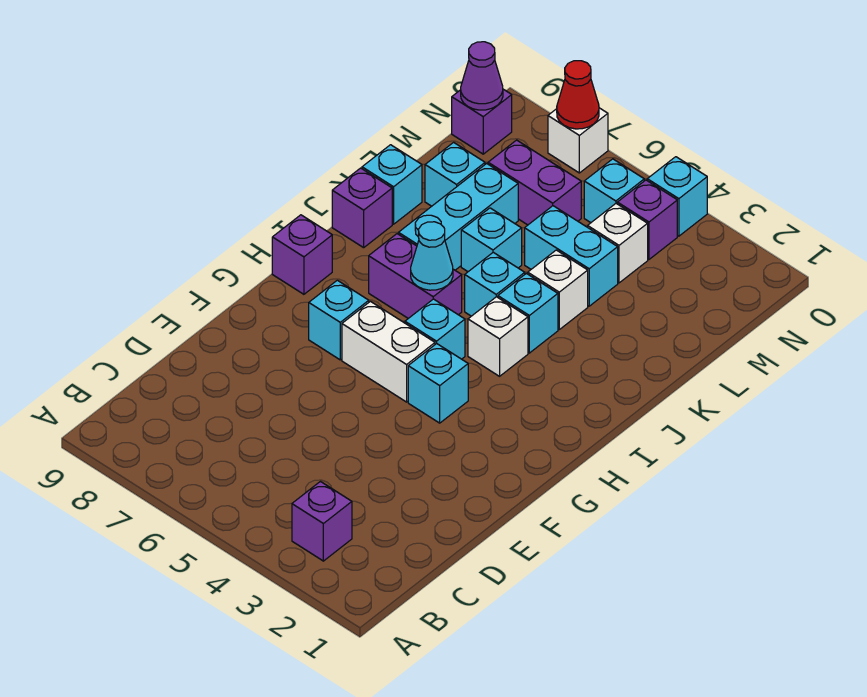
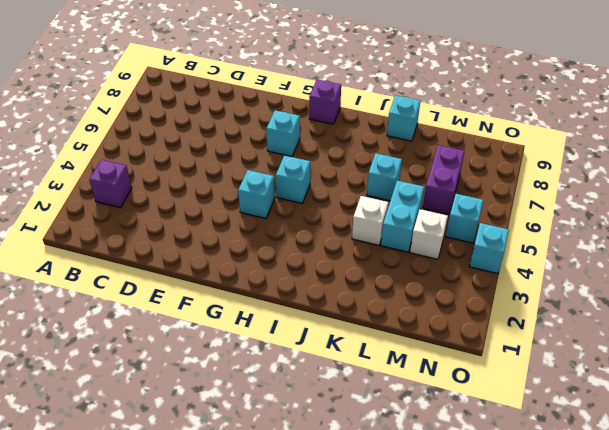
none -> white 1x2 brick [342,301,435,402]
none -> white 1x1 brick [468,297,528,376]
none -> purple 1x2 brick [369,234,462,318]

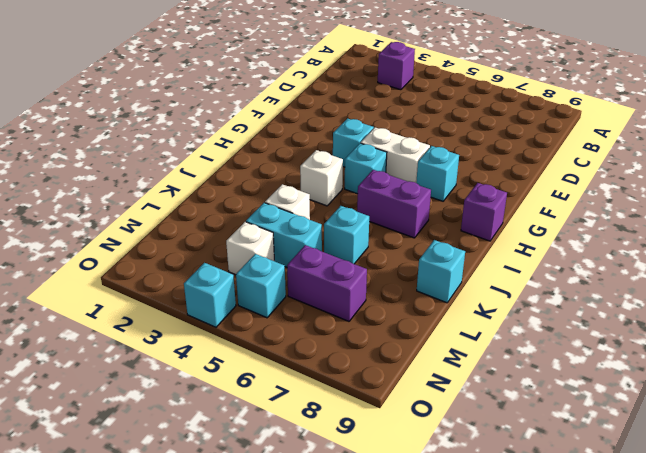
none -> cyan 1x1 brick [498,273,558,353]
none -> cyan 1x1 brick [465,252,525,316]
none -> cyan 1x3 brick [398,164,518,270]

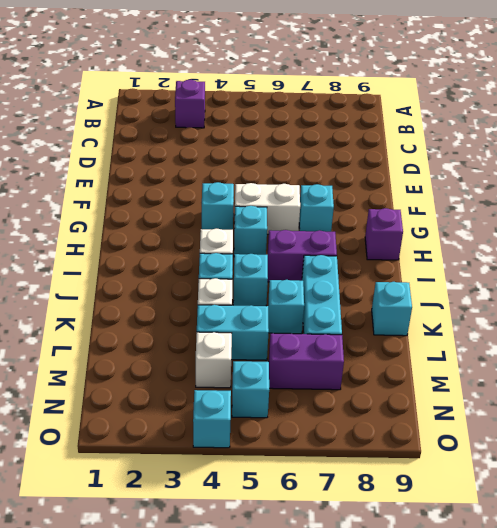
none -> purple 1x1 brick [332,168,392,248]
none -> cyan 1x1 brick [425,142,485,206]
none -> purple 1x1 brick [617,180,677,259]

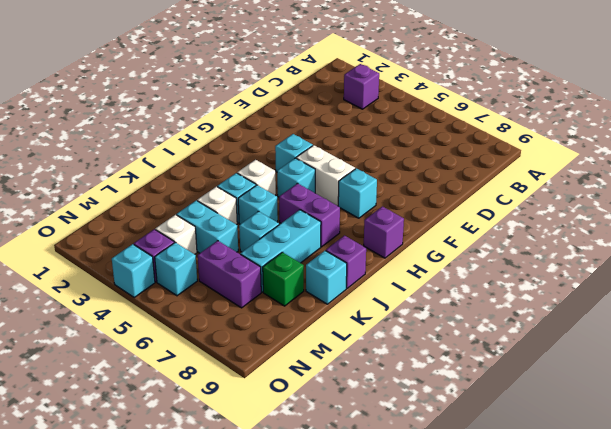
green 1x1 brick [263,252,304,306] -> cyan 1x1 brick [425,142,485,206]
none -> purple 1x1 brick [452,89,512,154]
none -> white 1x1 brick [548,108,608,173]
none -> cyan 1x1 cone [411,222,453,290]

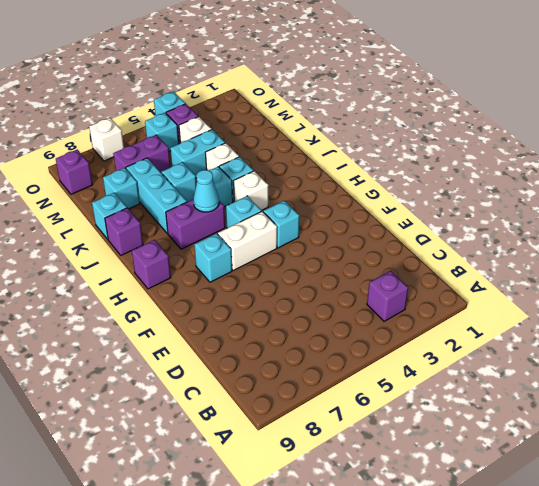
none -> purple 1x1 cone [461,42,503,110]
none -> red 1x1 cone [557,61,599,129]

